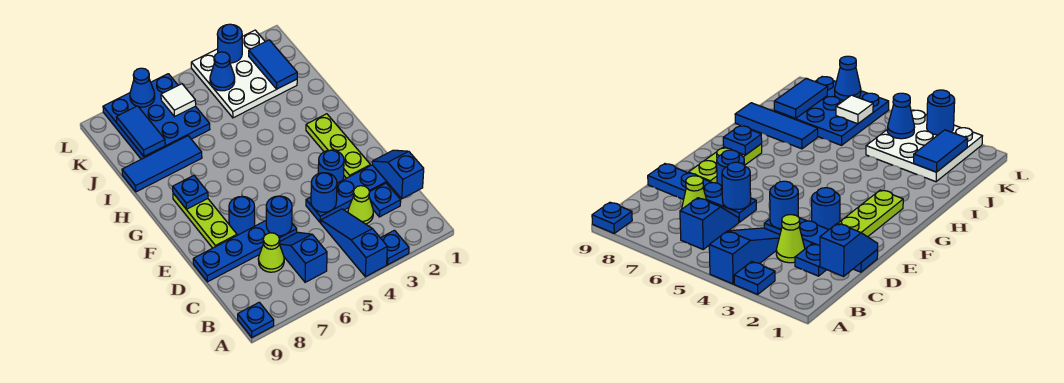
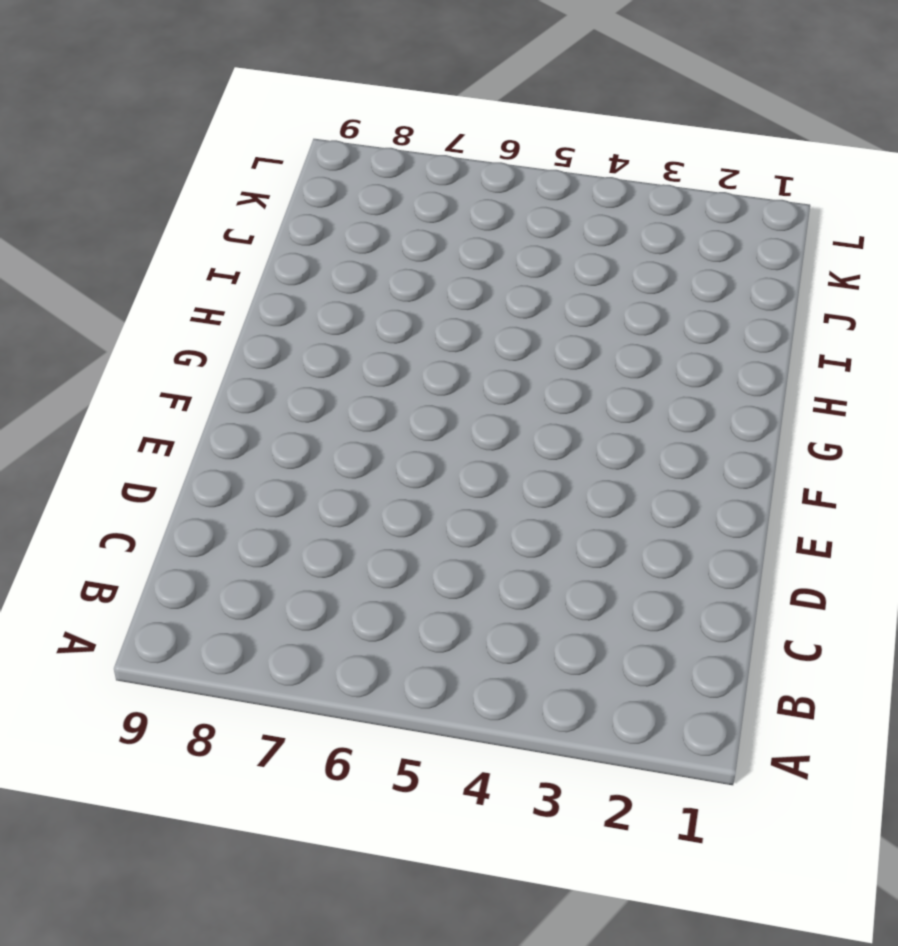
none -> blue 1x1 plate [381,230,409,265]
none -> blue 1x3 slope [321,209,387,277]
none -> blue 1x1 plate [238,302,274,337]

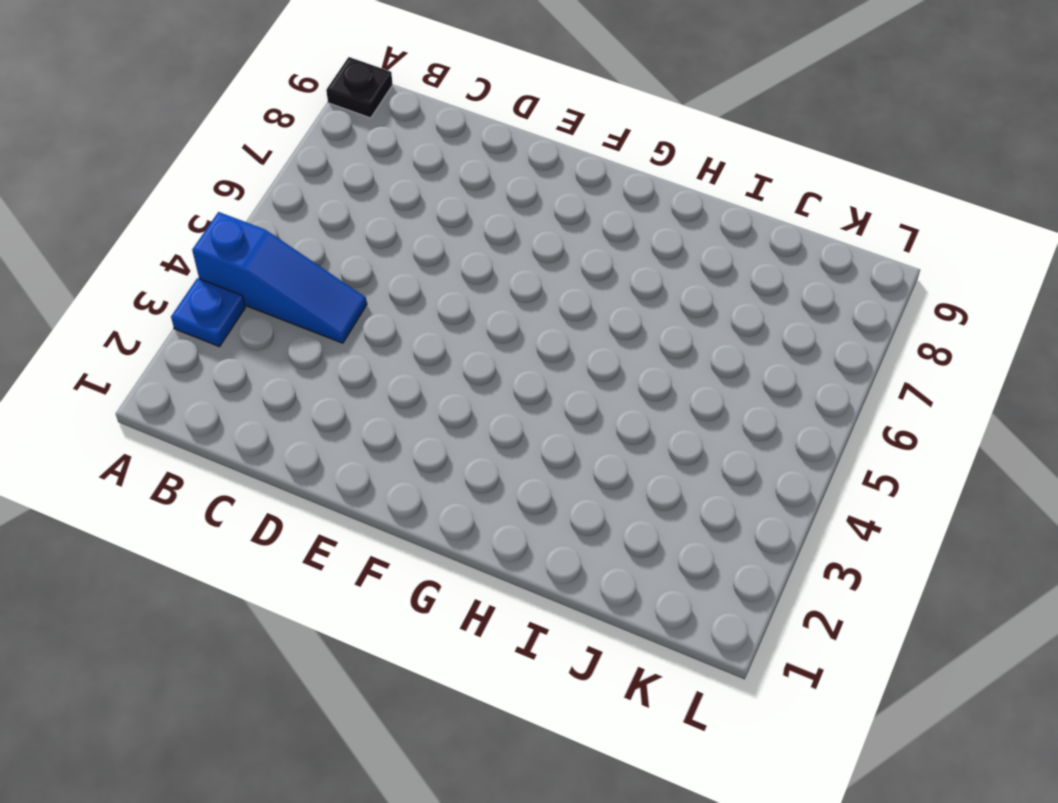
black 1x1 plate [326,57,393,118] -> blue 1x1 plate [238,302,274,337]
none -> blue 1x2 slope [279,232,327,282]
none -> blue 1x1 plate [369,183,401,217]
none -> lime 1x1 cone [348,186,373,224]

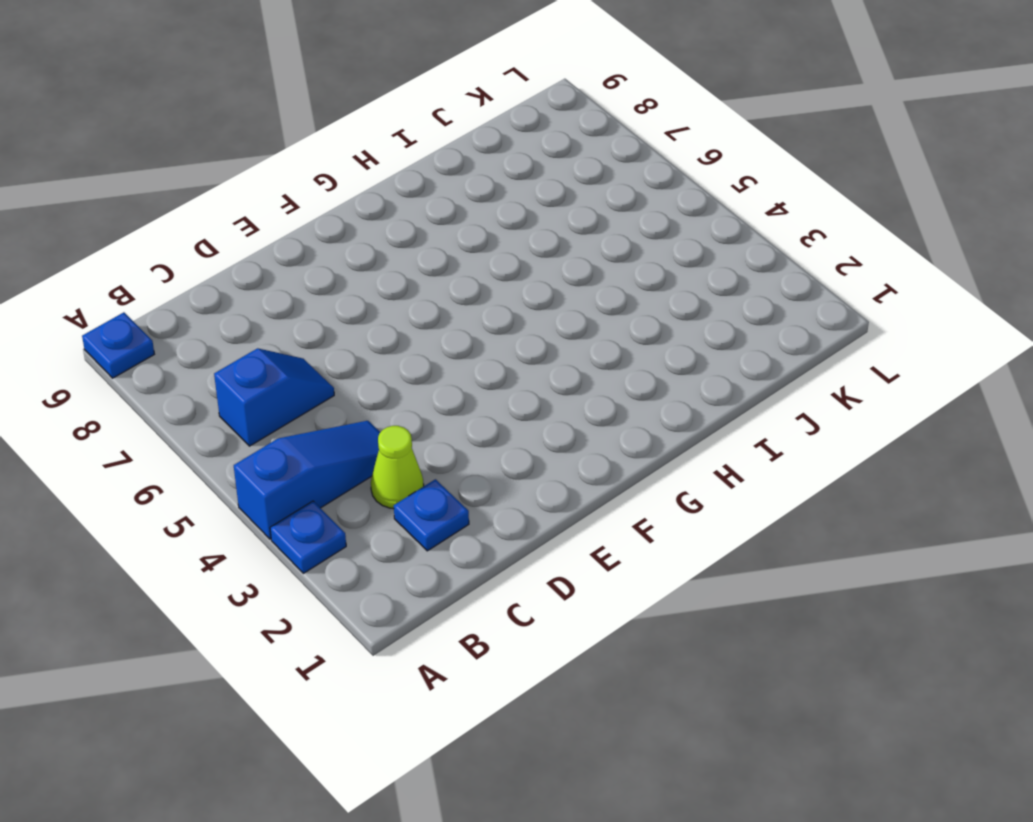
none -> lime 1x1 cone [258,233,284,272]
none -> blue 1x4 plate [306,165,390,222]
none -> blue 1x4 plate [193,221,297,282]

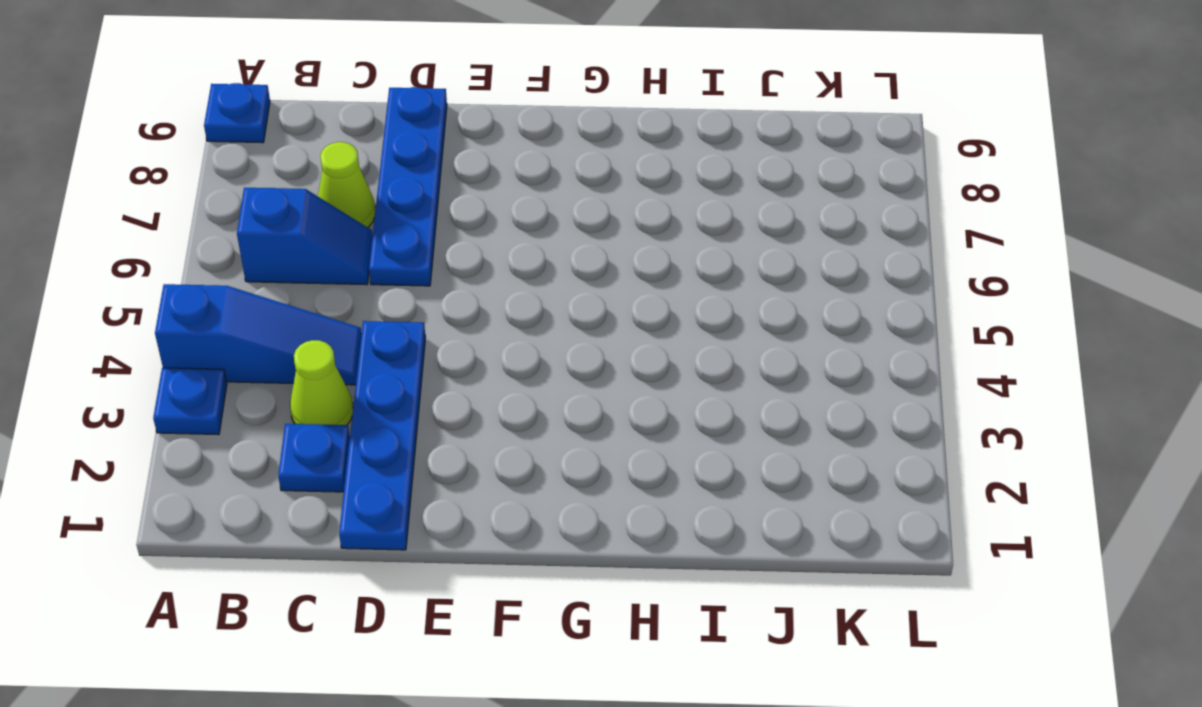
none -> lime 1x3 plate [306,114,370,178]
none -> blue 1x1 round brick [318,150,344,183]
none -> blue 1x1 round brick [229,196,255,235]

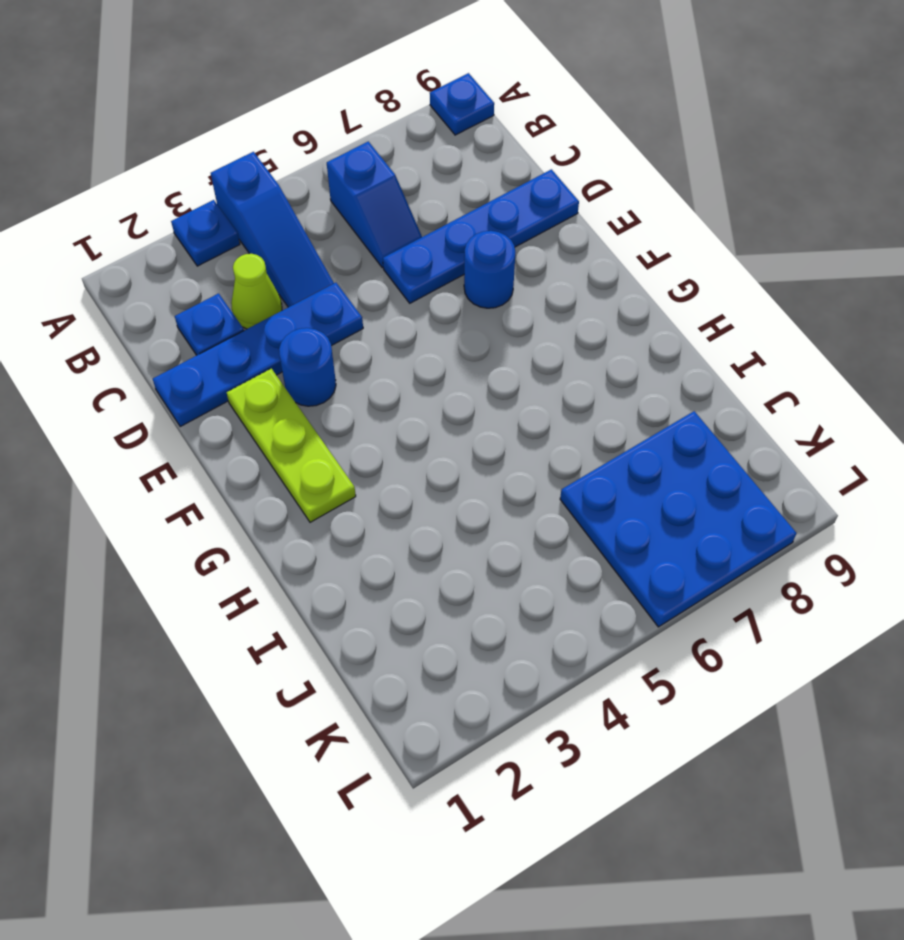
none -> lime 1x1 cone [258,233,284,272]
none -> lime 1x3 plate [173,193,237,248]
none -> blue 1x3 tile [122,136,202,192]

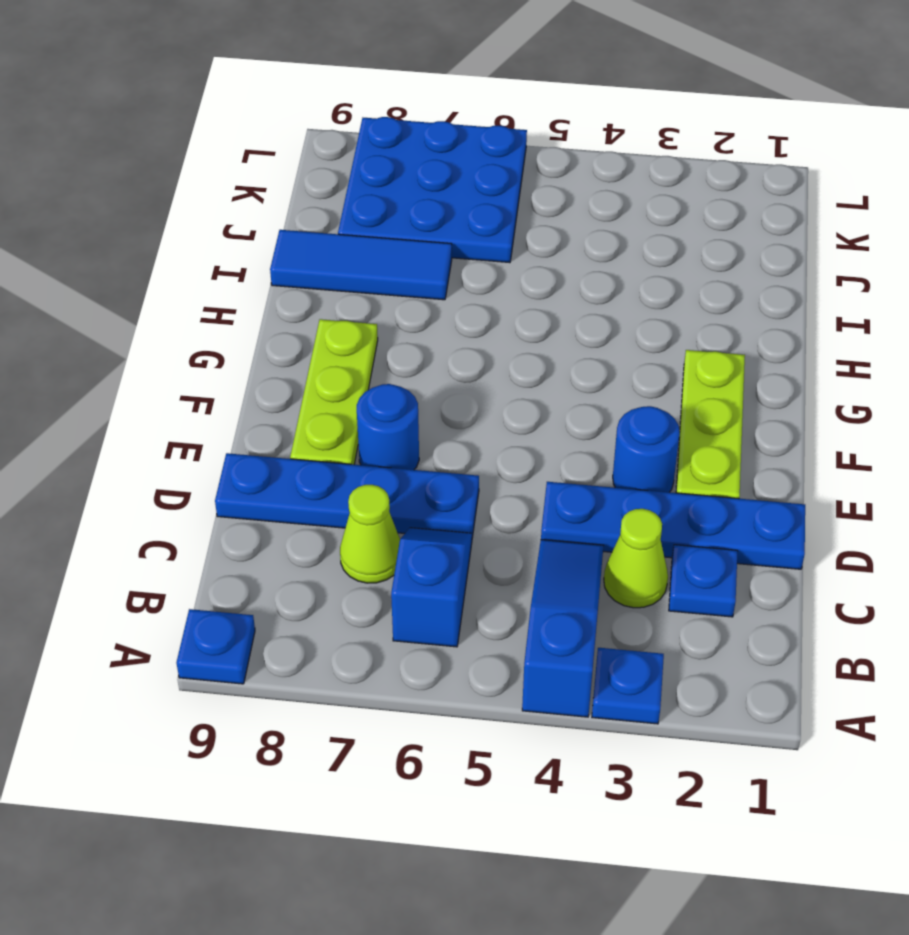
none -> white 3x3 plate [191,30,297,118]
none -> blue 1x2 slope [372,150,424,199]
none -> blue 1x1 round brick [311,173,337,212]

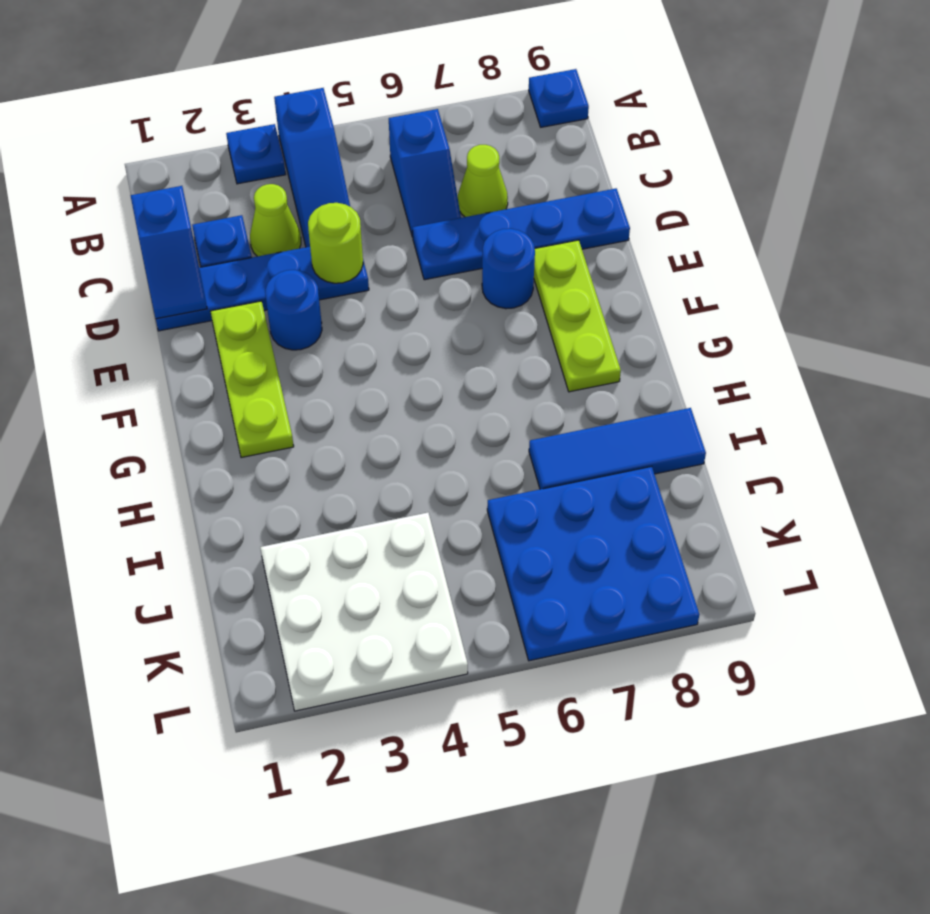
lime 1x1 round brick [308,203,363,283] -> blue 1x1 round brick [311,173,337,212]
none -> blue 1x1 round brick [266,196,292,236]
none -> blue 1x1 plate [173,176,208,209]
none -> blue 1x2 tile [249,40,297,89]

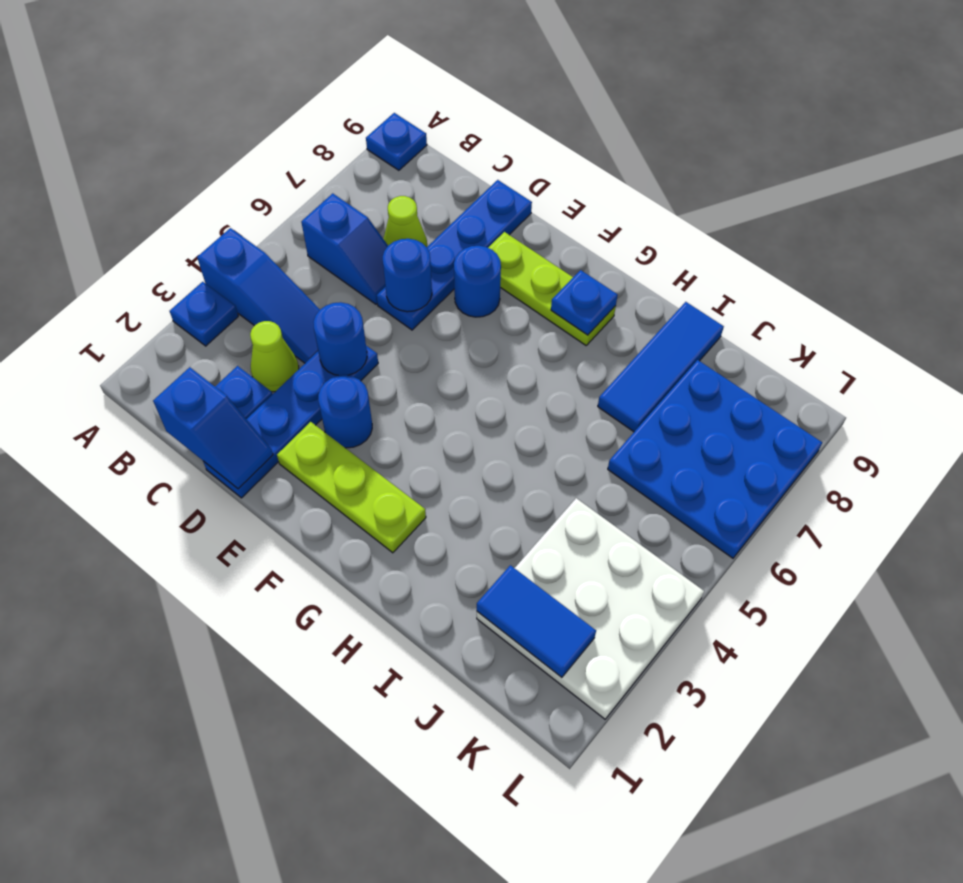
none -> blue 1x2 tile [116,106,165,156]
none -> blue 1x1 cone [210,52,235,91]
none -> white 1x1 tile [161,84,196,116]

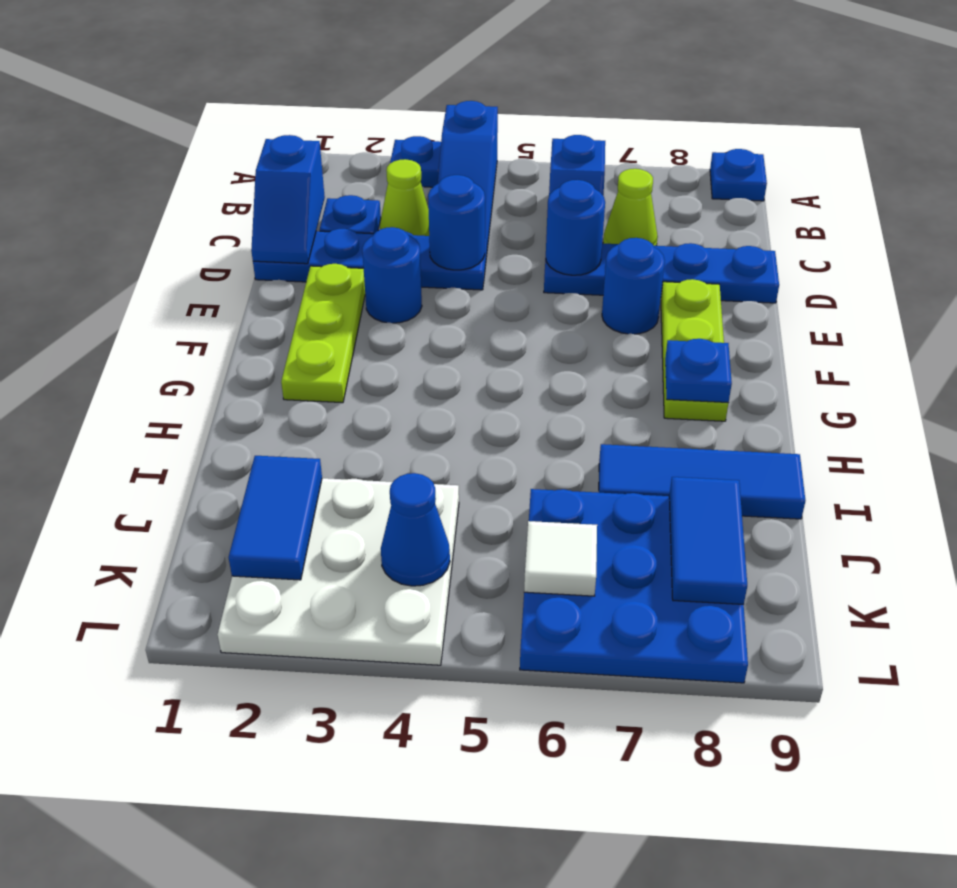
none -> blue 1x1 round brick [217,24,242,63]
none -> blue 1x1 cone [130,68,155,107]

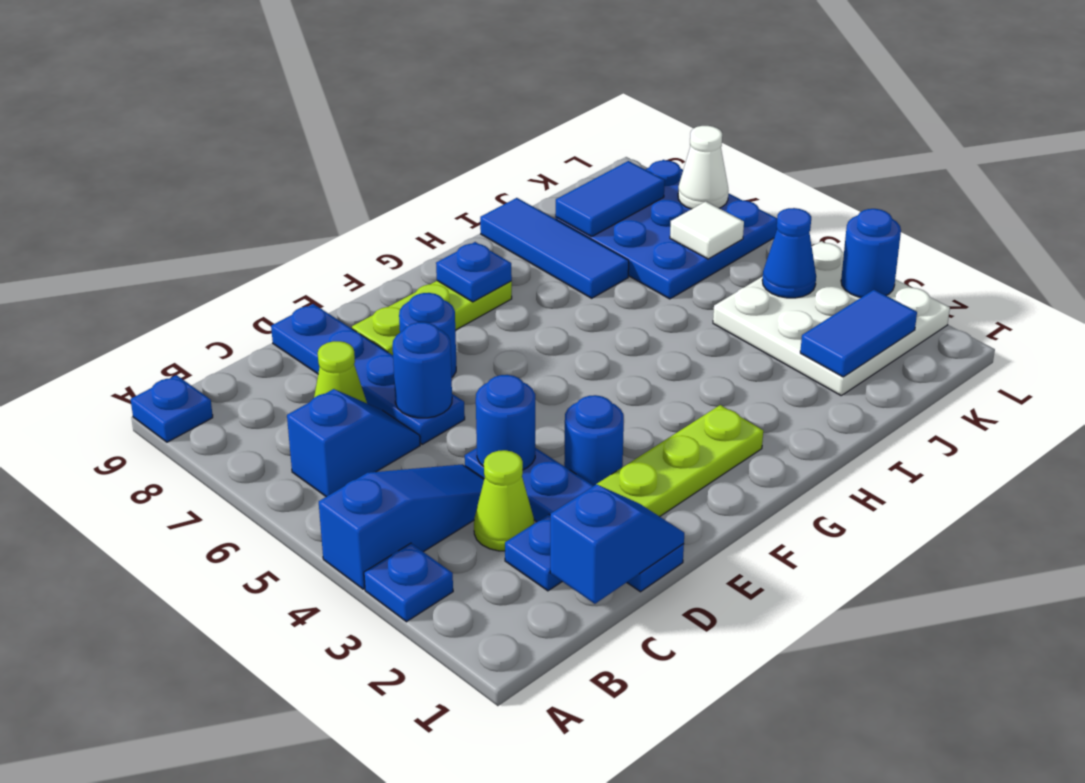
white 1x1 cone [678,126,728,209] -> blue 1x1 cone [130,68,155,107]

